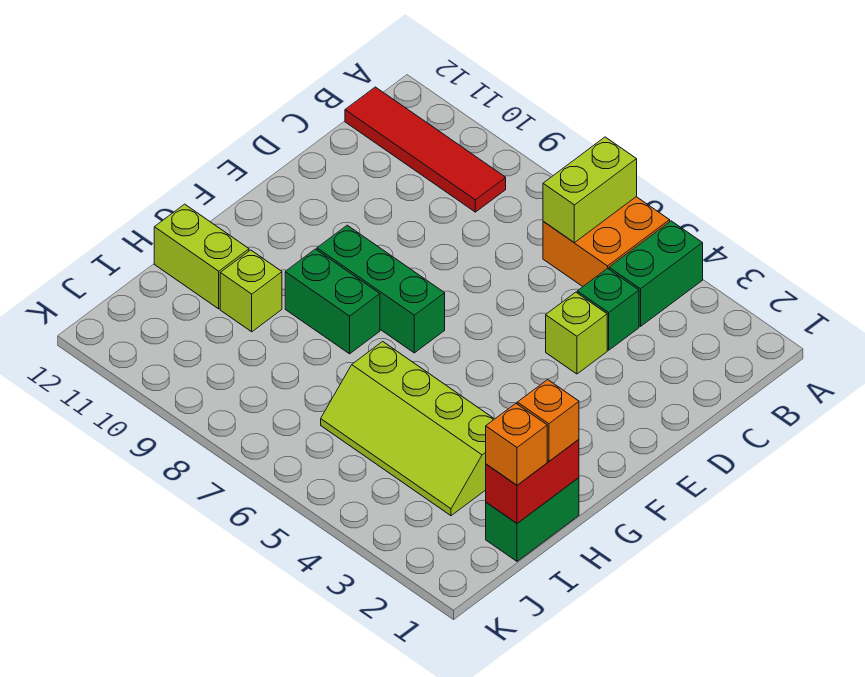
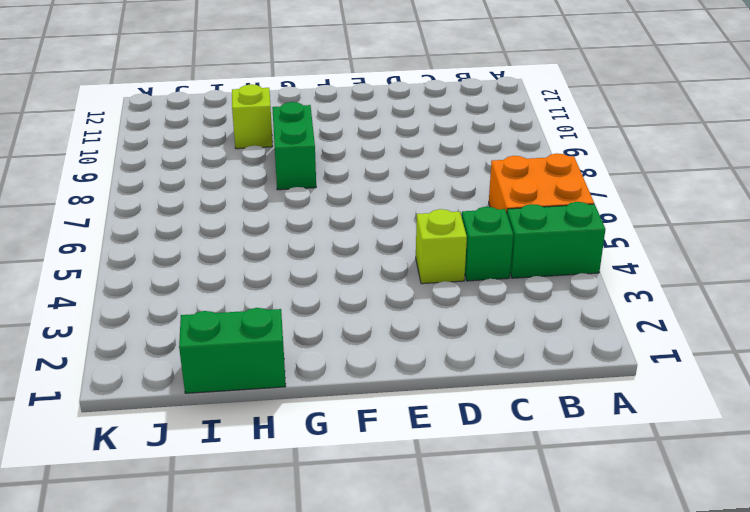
none -> red 1x4 tile [345,87,506,212]
none -> green 1x3 brick [317,225,445,353]
none -> lime 2x4 slope [321,341,494,516]

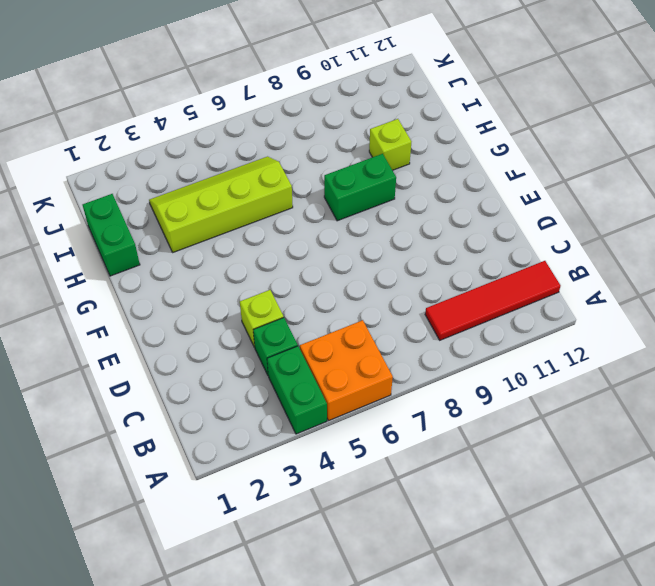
none -> green 1x3 brick [317,225,445,353]
none -> lime 1x2 brick [154,204,249,309]
none -> lime 1x2 brick [543,137,637,243]

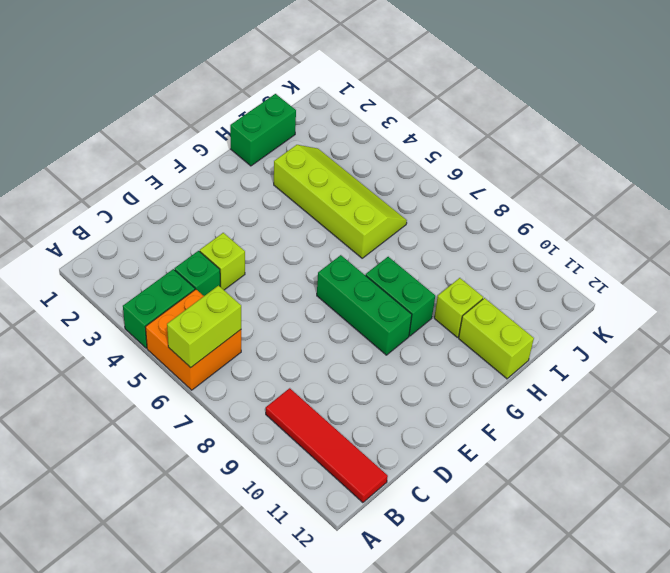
none -> red 1x2 brick [486,439,579,523]
none -> orange 1x1 brick [517,380,579,461]
none -> orange 1x1 brick [486,404,547,485]

